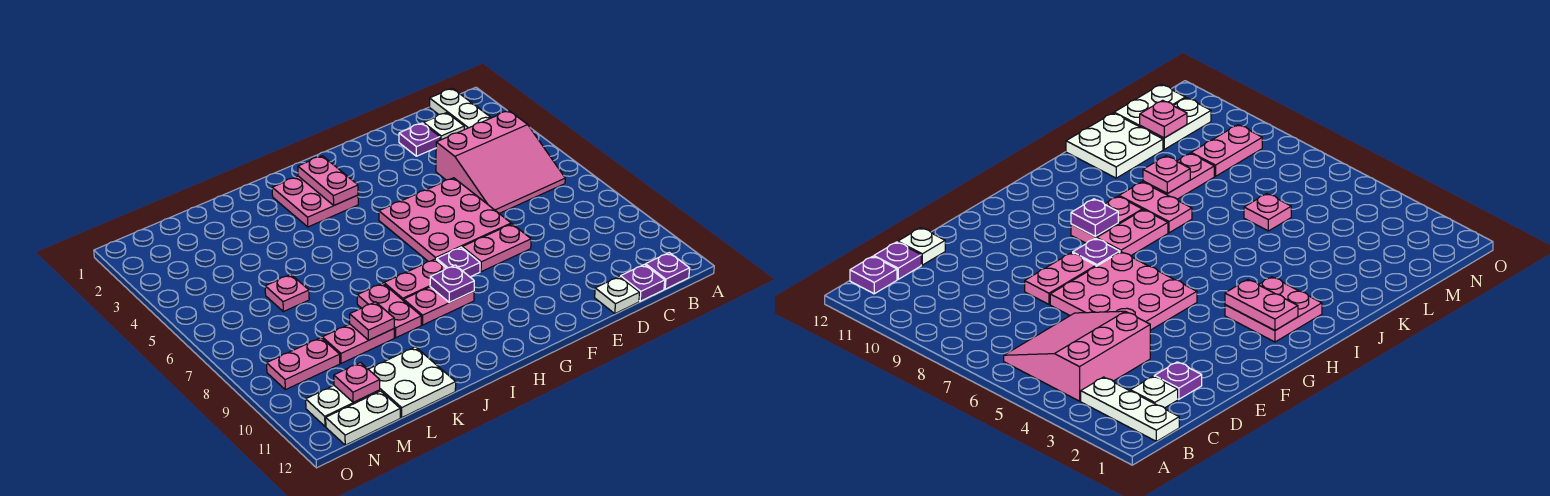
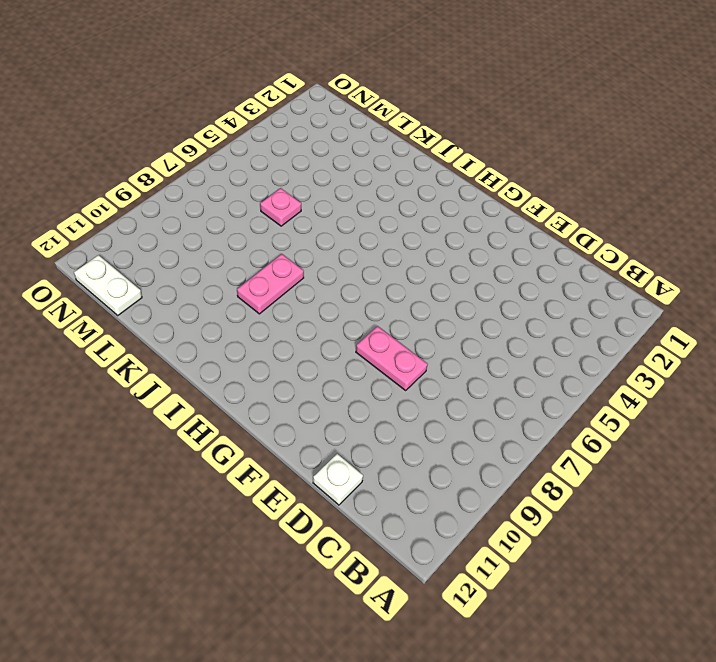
none -> white 1x3 plate [429,88,491,130]
none -> pink 3x3 slope [436,111,565,213]
none -> purple 1x1 plate [646,253,690,289]

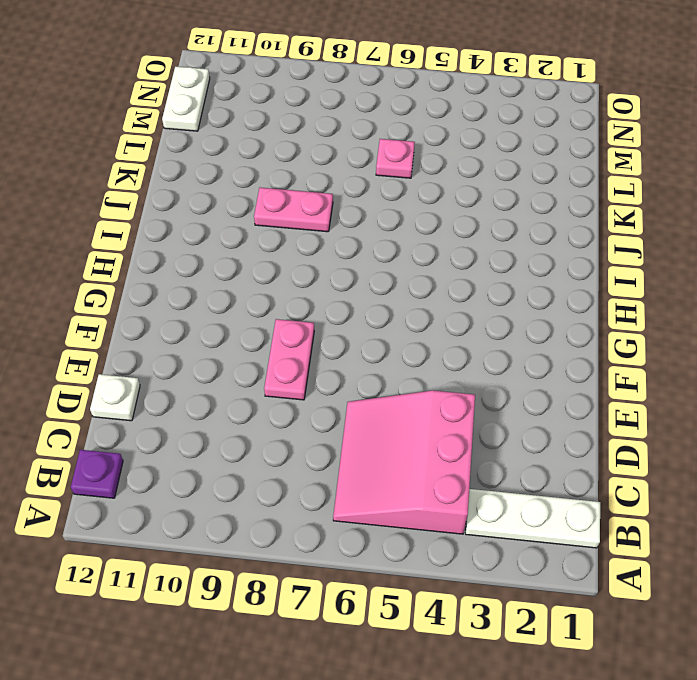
none -> white 1x1 plate [424,113,464,140]
none -> purple 1x1 plate [620,264,665,301]
none -> purple 1x1 plate [399,123,440,156]

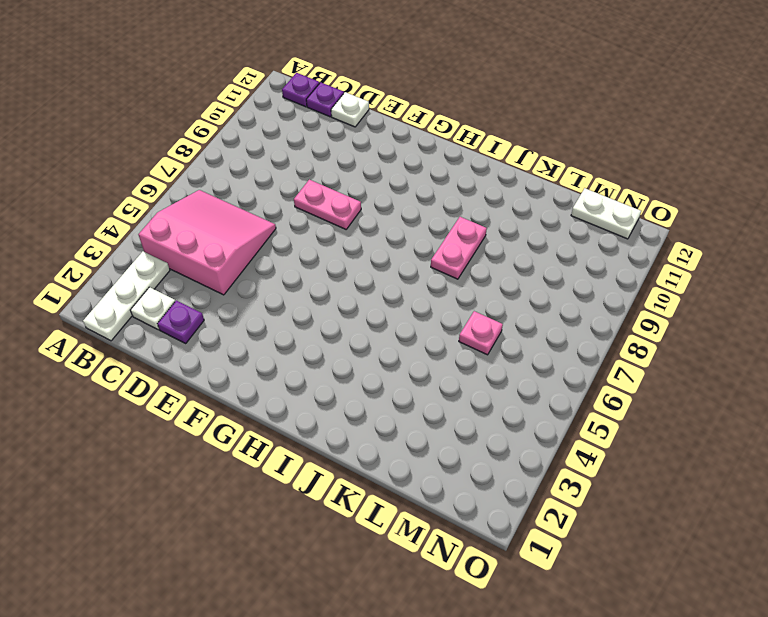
none -> pink 3x3 plate [379,178,511,262]
none -> purple 1x1 plate [437,247,480,277]
none -> pink 2x2 plate [272,176,358,227]

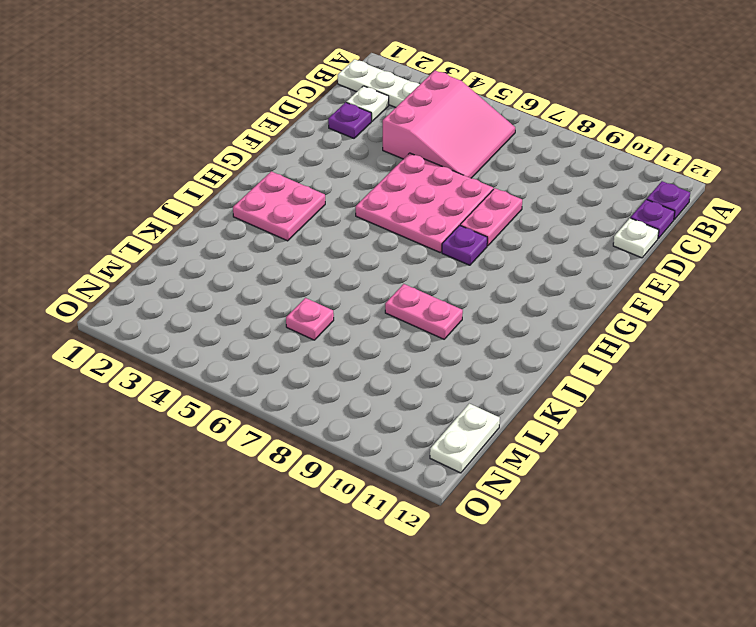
none -> pink 1x2 plate [384,259,446,301]
none -> pink 1x2 plate [404,287,474,325]
none -> pink 1x2 plate [322,324,394,363]

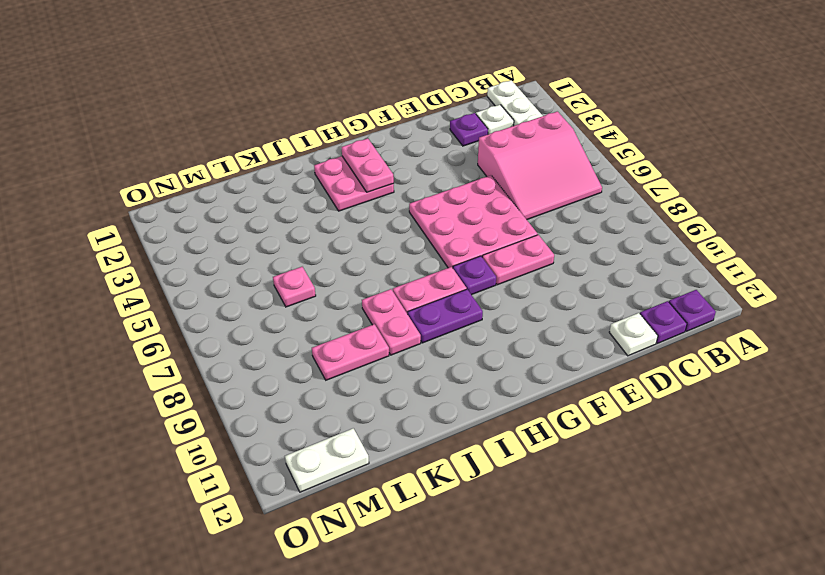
purple 1x2 plate [408,289,483,343] -> pink 1x2 plate [404,287,474,325]
none -> white 2x2 plate [368,347,456,417]
none -> pink 1x2 plate [267,338,340,390]
none -> white 1x2 plate [306,386,380,426]

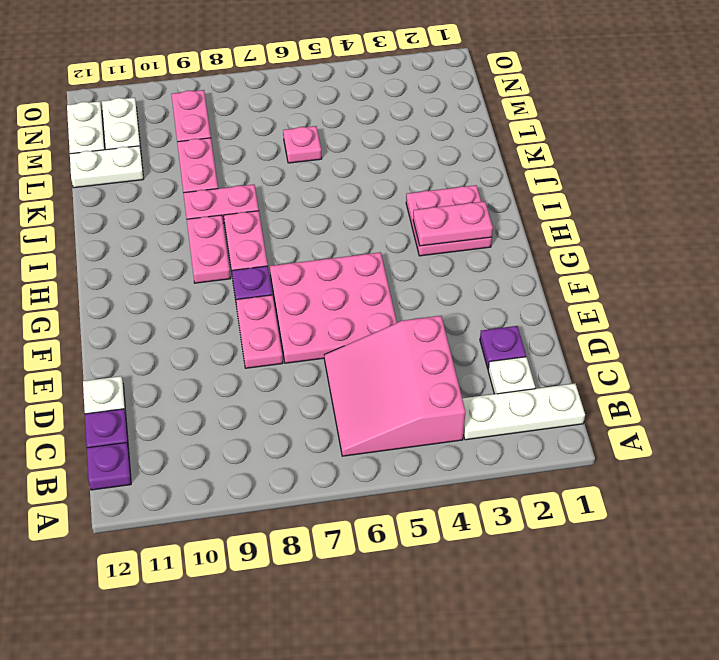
white 1x2 plate [70,146,144,188] -> white 2x2 plate [368,347,456,417]
none -> purple 1x1 plate [430,265,474,302]
none -> pink 1x1 plate [350,302,394,340]
none -> pink 1x1 plate [334,362,380,402]

